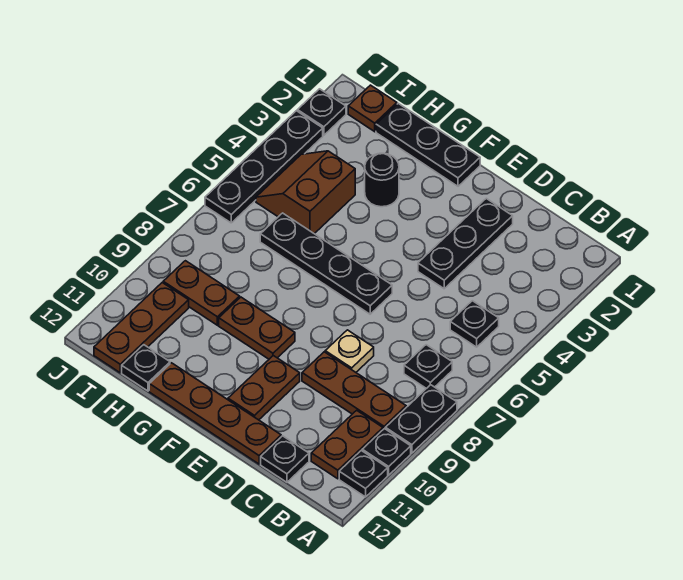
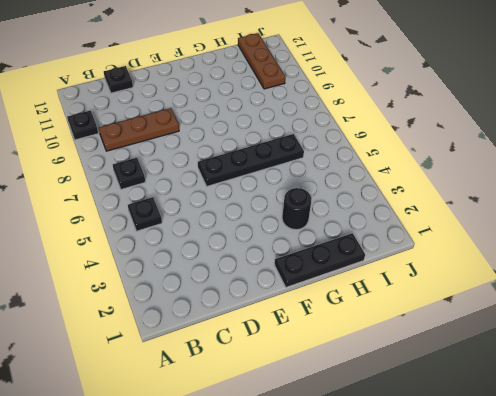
none -> black 1x2 plate [385,385,457,453]
none -> black 1x1 plate [339,451,388,497]
none -> brown 1x2 plate [311,410,383,479]

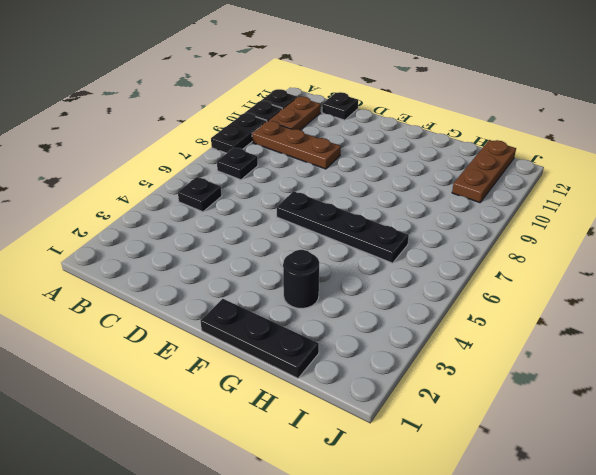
none -> black 1x3 plate [418,198,513,289]
none -> tan 1x1 plate [325,330,374,372]
none -> brown 1x4 plate [149,363,281,464]

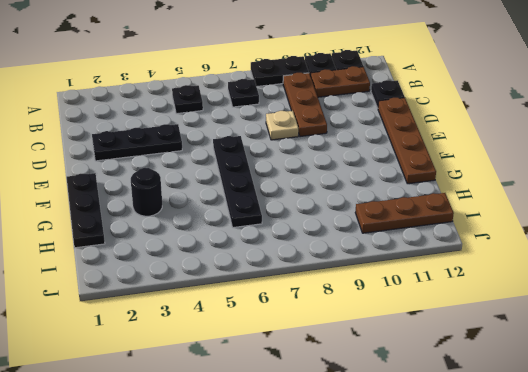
none -> brown 1x2 plate [228,356,300,420]
none -> brown 1x2 plate [219,297,295,359]
none -> brown 2x2 slope [256,151,355,234]

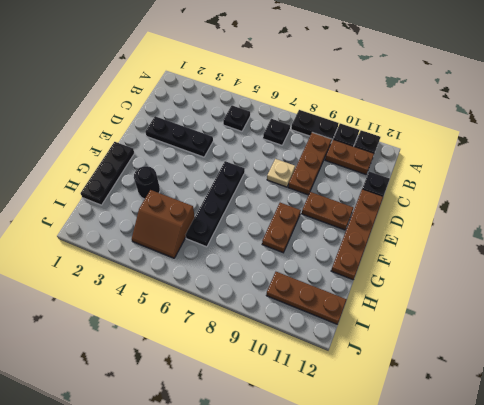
none -> brown 1x2 plate [163,261,240,325]
none -> black 1x1 plate [122,345,170,391]
none -> brown 1x1 plate [348,85,397,132]

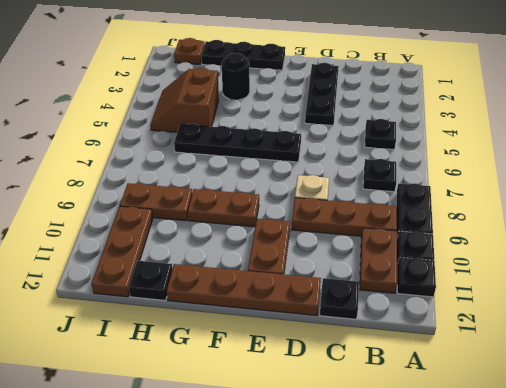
none -> black 1x1 plate [297,89,346,135]
none -> black 1x4 plate [205,111,323,223]

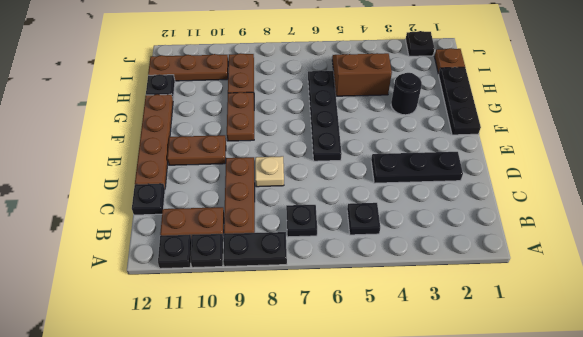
none -> black 1x4 plate [205,111,323,223]

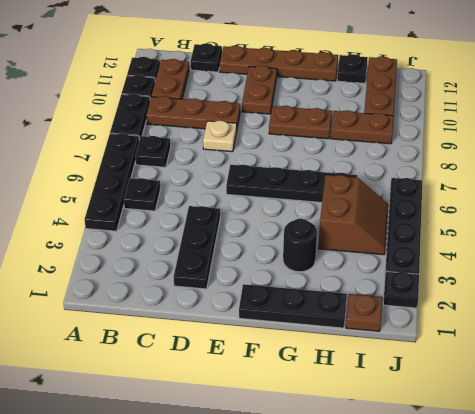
black 1x4 plate [85,133,139,231] -> none

